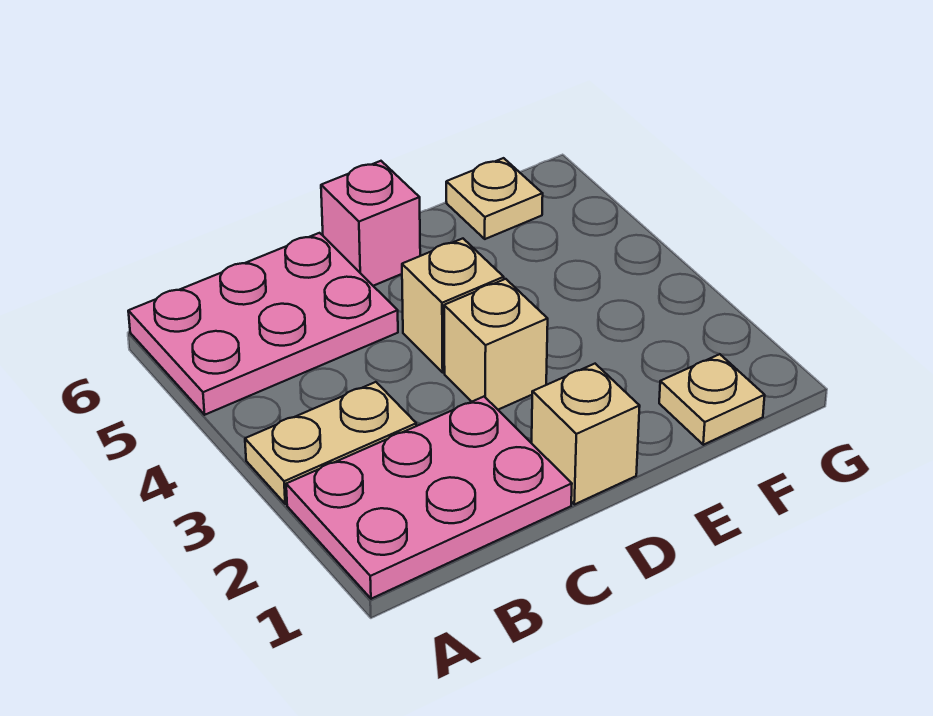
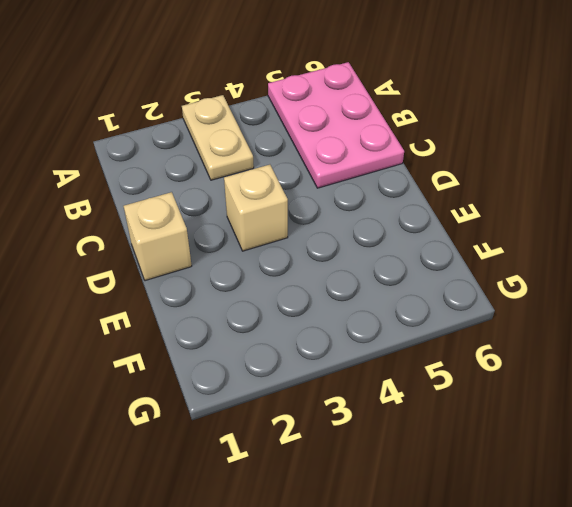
none -> pink 2x3 plate [286,397,572,599]
none -> tan 1x1 brick [402,239,504,372]

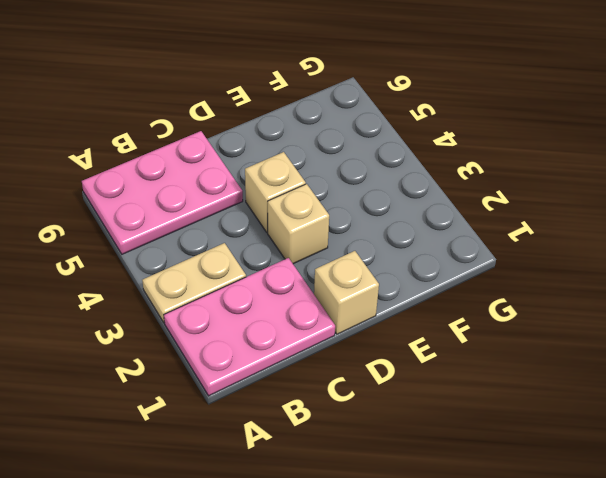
none -> pink 1x1 brick [321,161,420,286]
none -> tan 1x1 plate [659,354,765,445]

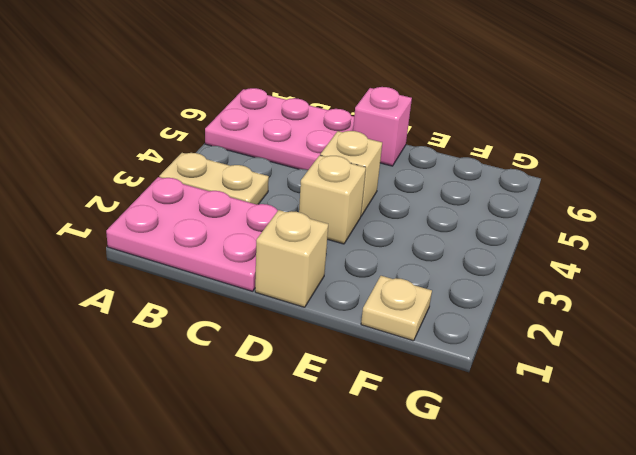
none -> tan 1x1 plate [446,158,543,239]

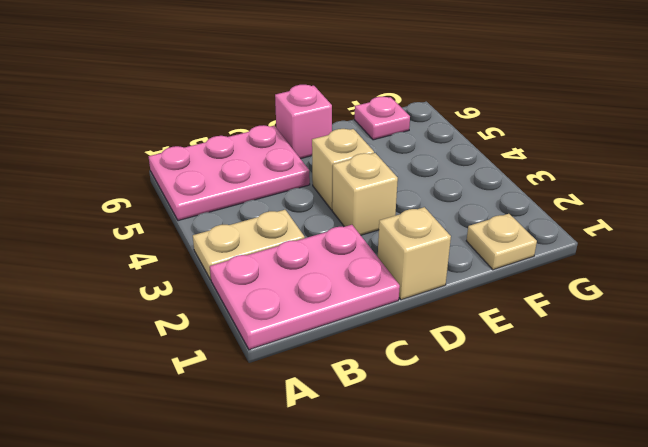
pink 1x1 plate [355,97,410,140] -> tan 1x1 plate [446,158,543,239]

